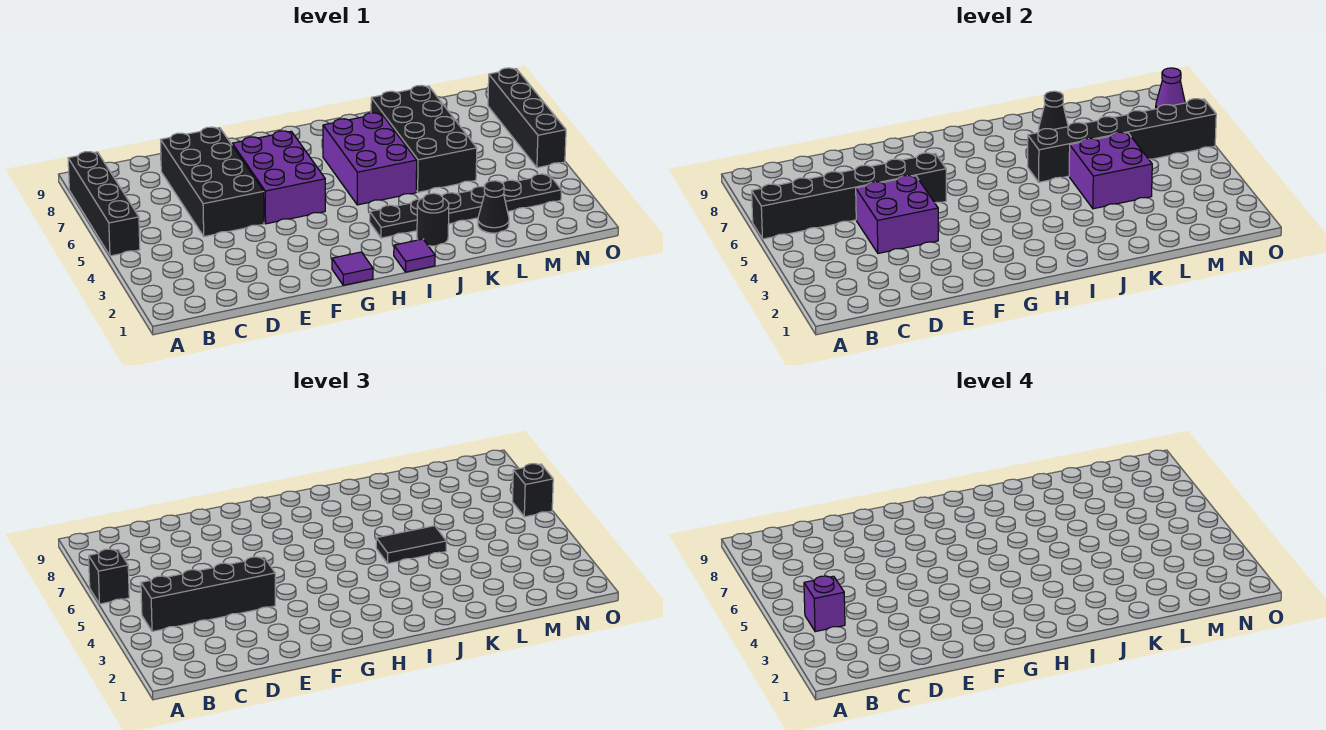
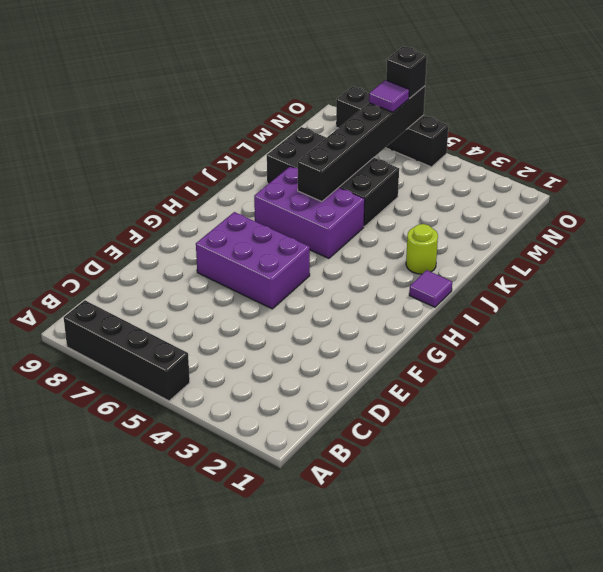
lime 1x1 round brick [406,224,438,274] -> black 1x1 round brick [417,193,449,246]
purple 1x1 tile [369,80,409,112] -> purple 1x1 tile moved to [332,252,373,285]
none -> black 2x4 brick [161,127,264,237]
none -> black 1x6 plate [370,174,561,238]
none -> black 1x1 cone [478,181,509,233]

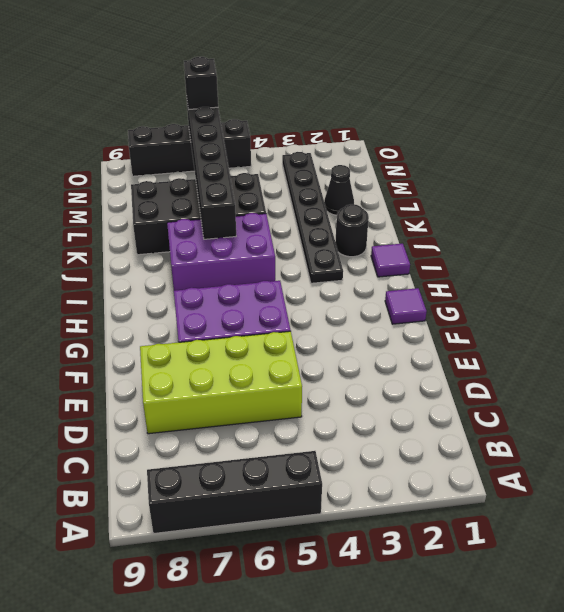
lime 2x4 brick [140,331,302,434] -> black 2x4 brick [161,127,264,237]
none -> black 1x6 brick [752,153,946,239]
none -> purple 2x2 brick [856,175,938,253]
none -> purple 2x2 brick [1069,132,1152,209]

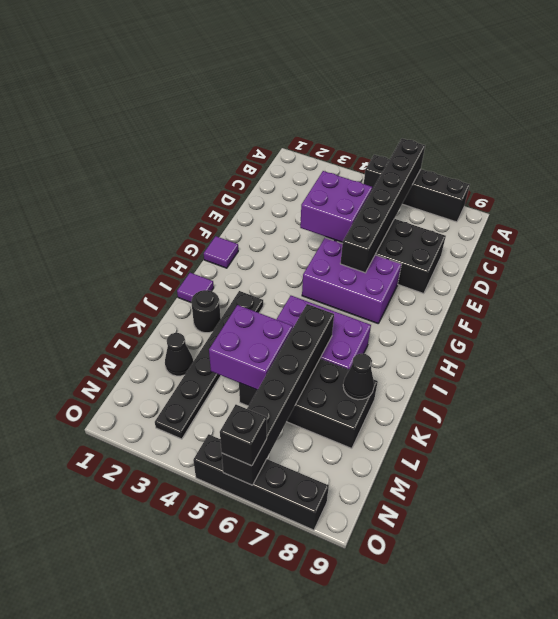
none -> purple 1x1 cone [1156,68,1185,109]
none -> black 1x1 brick [89,549,129,604]
none -> black 1x4 brick [141,557,275,632]

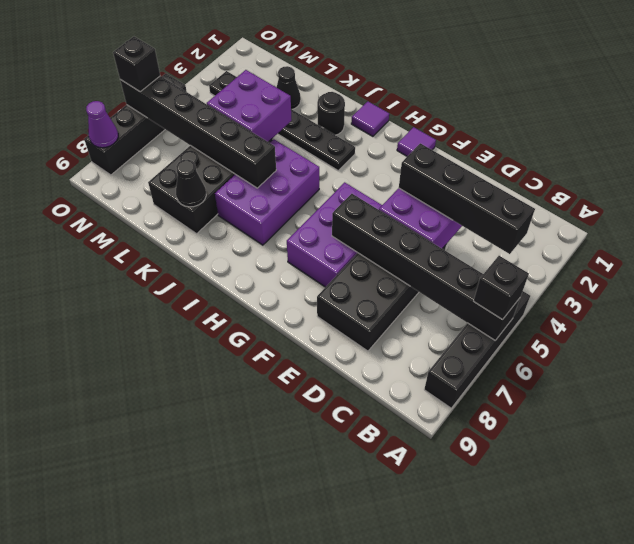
none -> black 1x2 tile [376,526,446,564]
none -> purple 1x1 brick [804,576,845,632]

